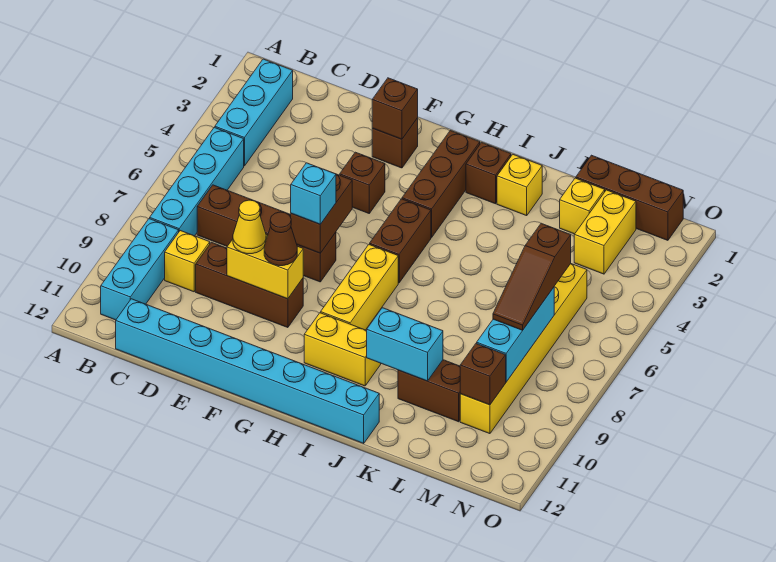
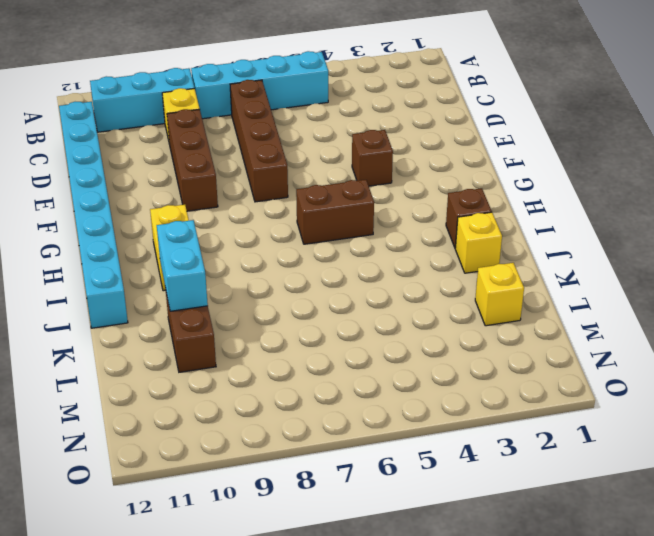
none -> cyan 1x3 brick [215,59,293,166]
none -> brown 1x1 brick [372,118,418,168]
none -> brown 1x3 brick [402,131,480,237]
none -> yellow 1x3 brick [321,244,398,330]

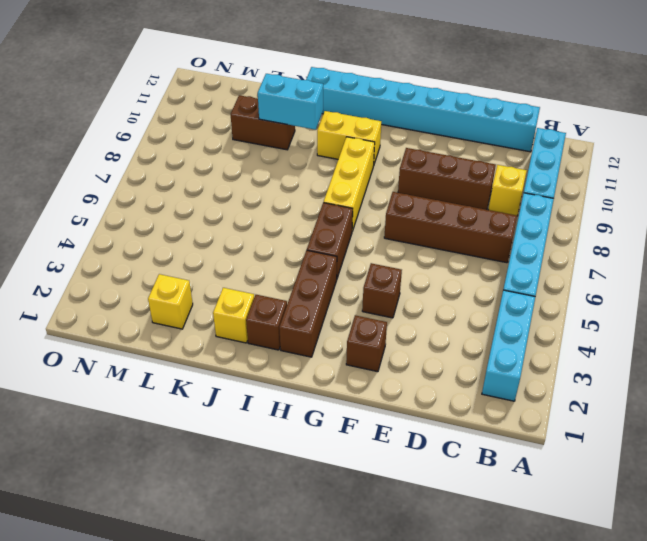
none -> brown 1x3 brick [576,155,683,240]
none -> yellow 1x2 brick [574,190,636,274]
none -> yellow 1x6 brick [460,264,587,434]
none -> yellow 1x2 brick [227,234,303,299]

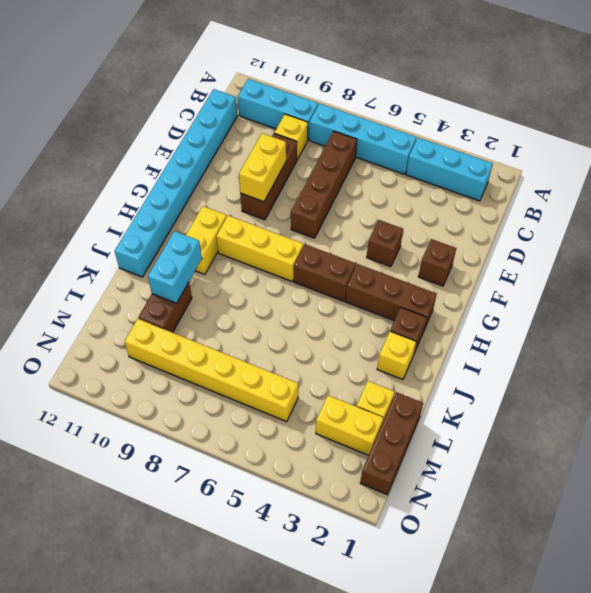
none -> brown 1x1 brick [372,78,418,139]
none -> brown 1x2 brick [291,174,352,253]
none -> cyan 1x3 brick [477,287,554,382]
none -> brown 1x1 brick [460,343,506,405]

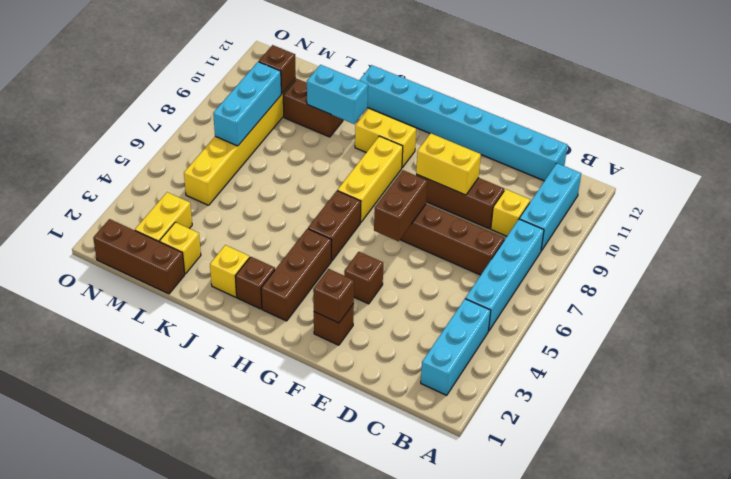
none -> yellow 1x1 cone [233,200,266,254]
none -> cyan 1x1 brick [291,163,336,224]
none -> brown 1x1 cone [264,212,297,266]
none -> brown 1x3 slope [493,223,571,330]

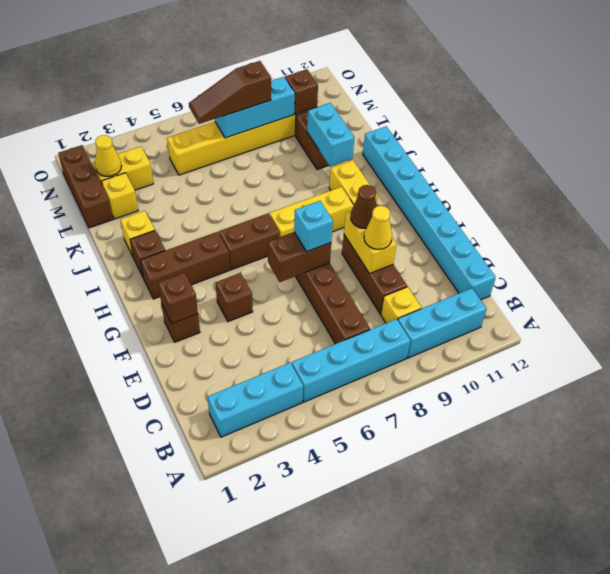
yellow 1x1 cone [95,135,121,177] -> none
brown 1x3 slope [189,61,271,124] -> brown 1x3 slope turned to [493,223,571,330]

